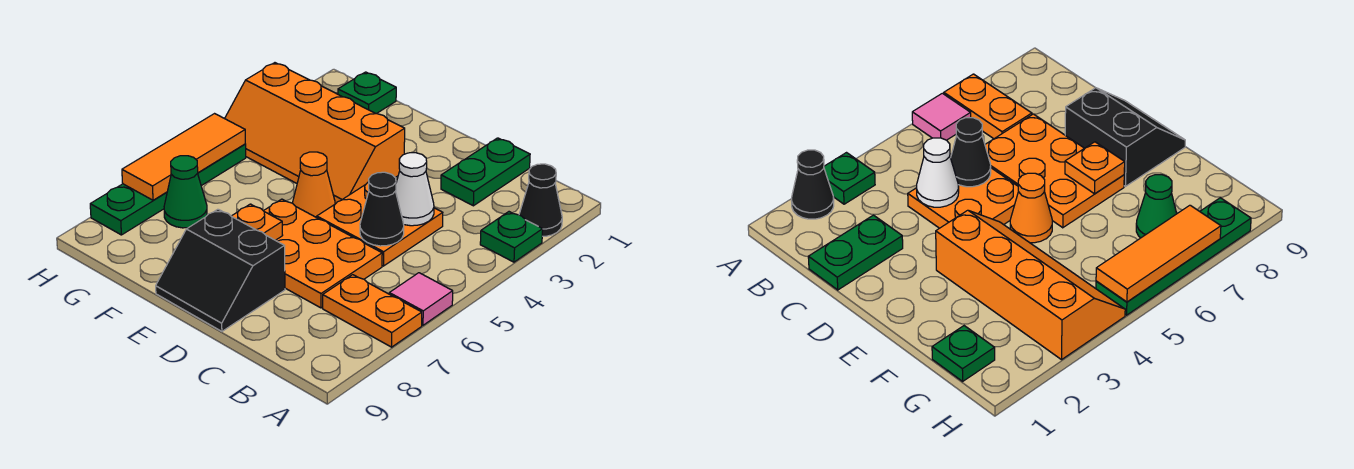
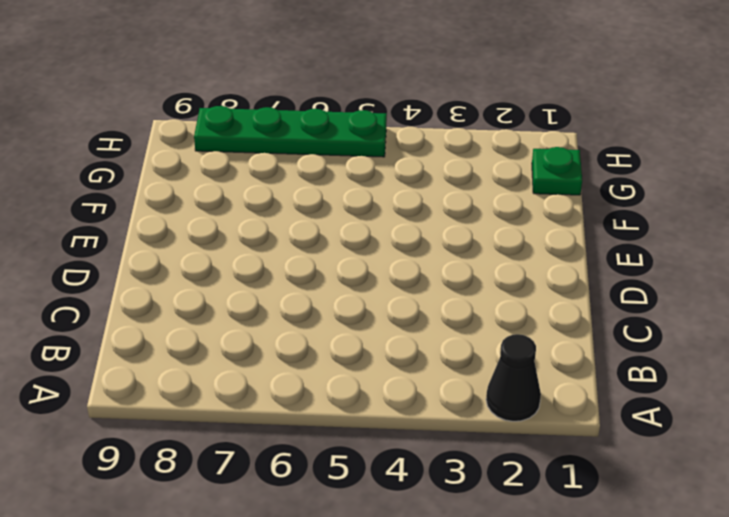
none -> green 1x1 plate [480,212,543,262]
none -> pink 1x1 tile [389,273,453,325]
none -> orange 1x2 plate [323,275,422,347]

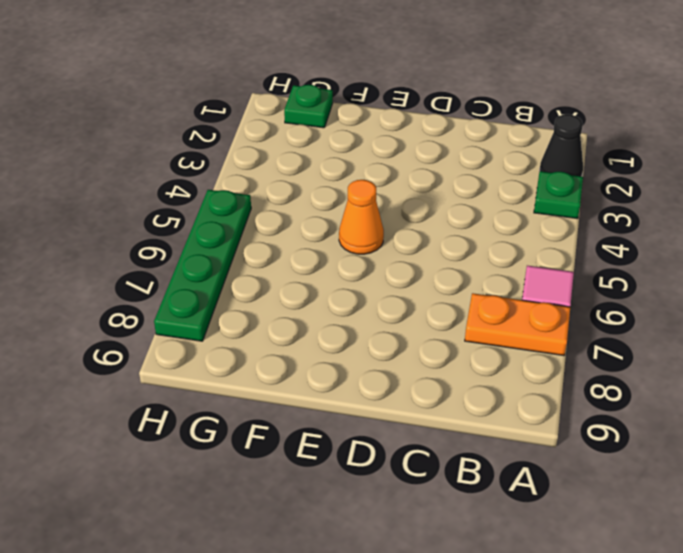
none -> green 1x2 plate [441,138,530,206]
none -> orange 2x2 plate [317,182,443,266]
none -> orange 2x3 plate [264,199,382,308]

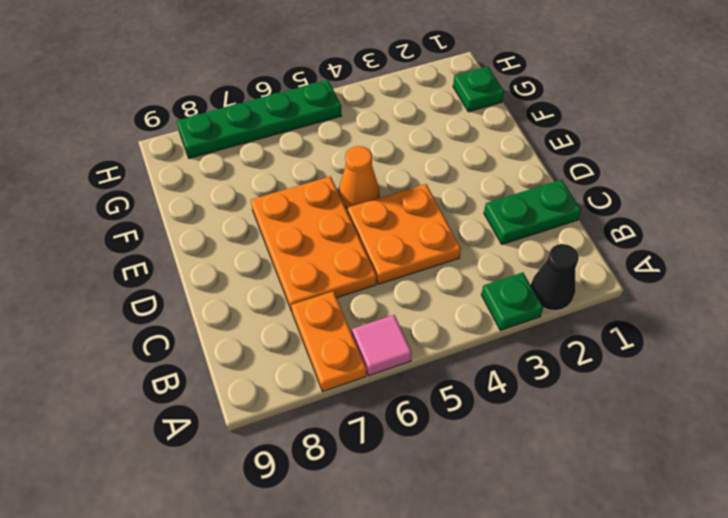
none -> black 2x2 slope [156,209,285,331]
none -> orange 2x4 slope [225,63,405,204]
none -> green 1x1 cone [164,156,207,228]

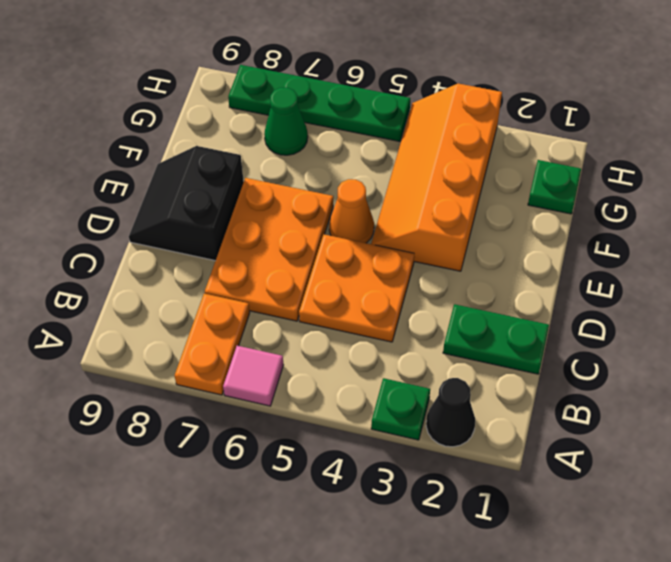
none -> white 1x1 cone [396,153,434,226]
none -> black 1x1 cone [360,172,404,246]
none -> orange 1x1 plate [231,204,283,240]

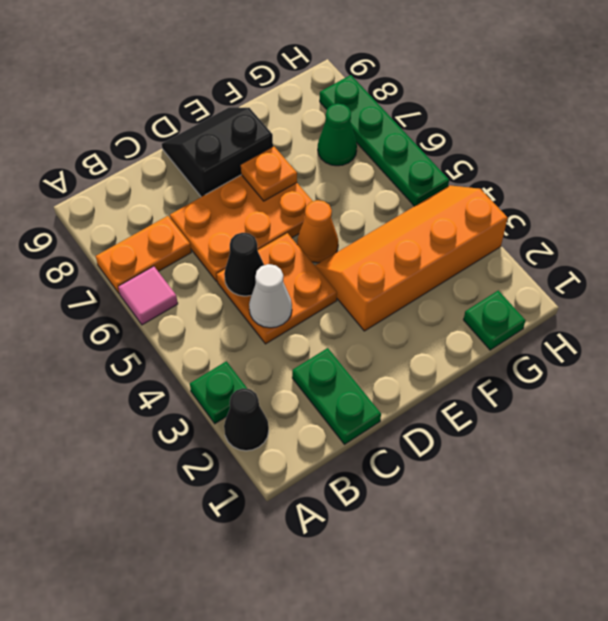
none -> orange 1x3 tile [122,114,245,200]

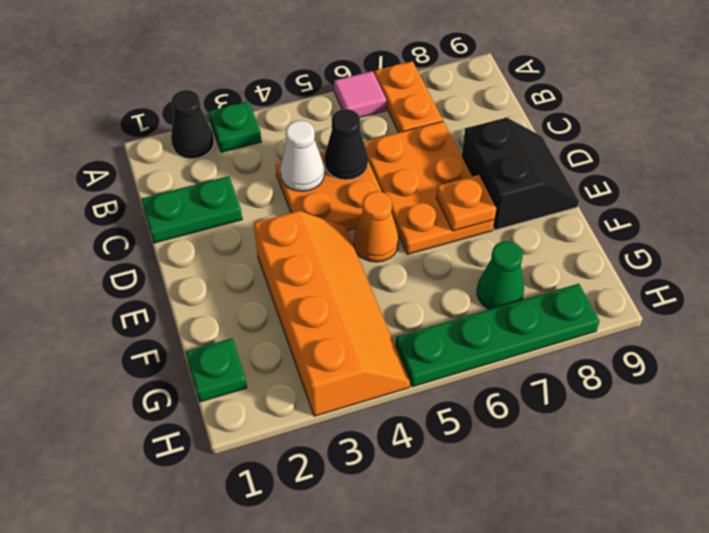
none -> orange 1x3 tile [122,114,245,200]

